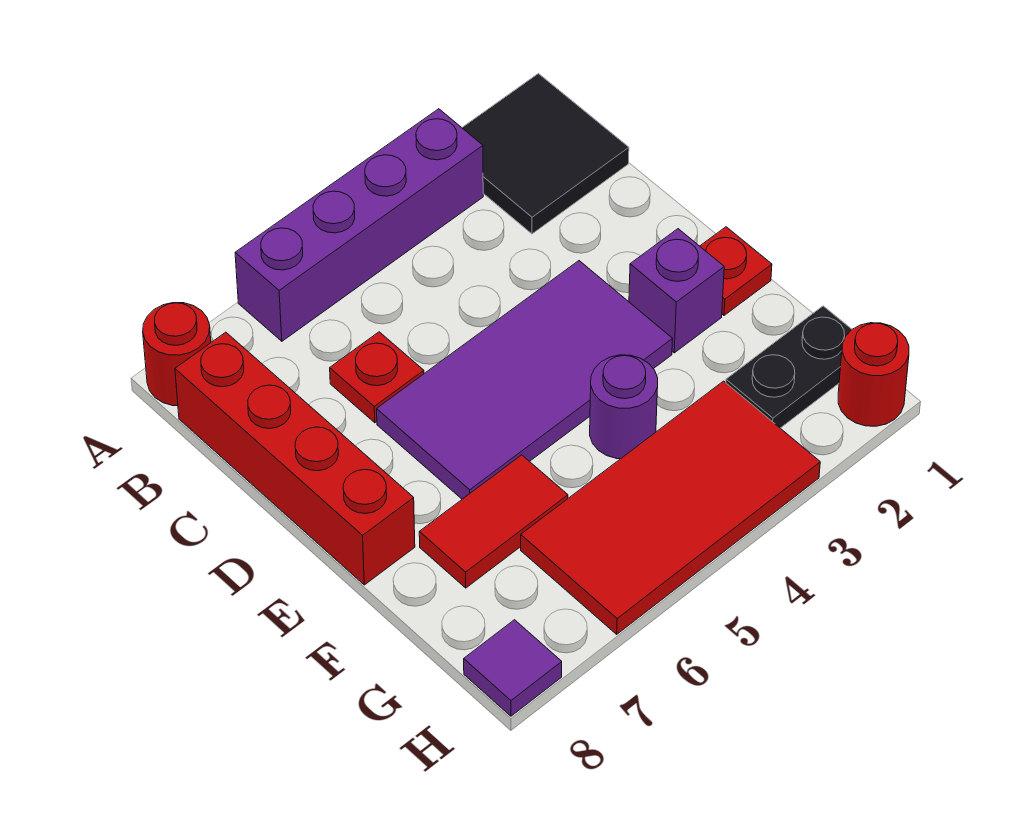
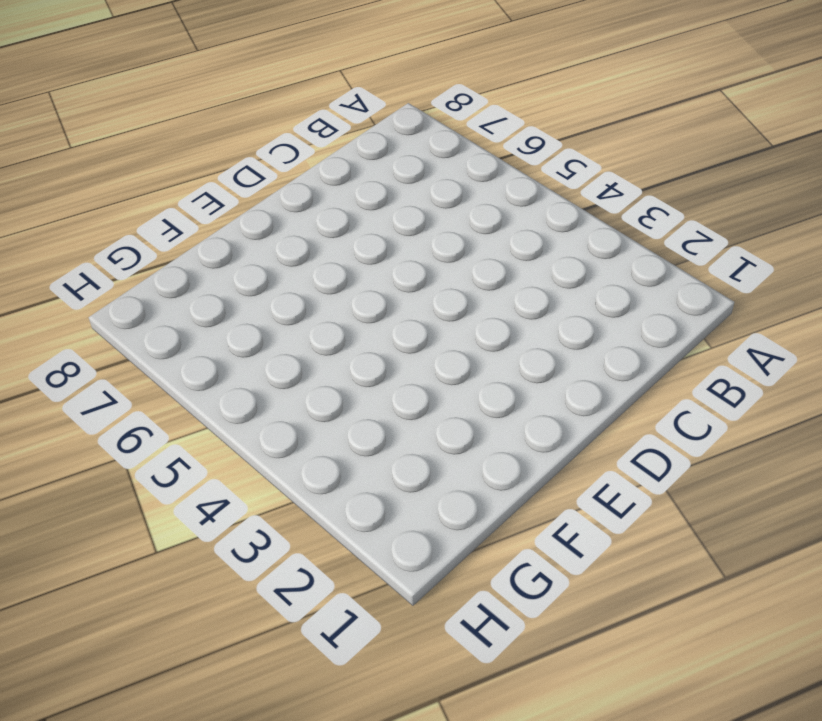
none -> black 2x2 tile [462,74,629,234]
none -> purple 1x4 brick [235,109,483,341]
none -> red 1x1 round brick [143,303,211,406]

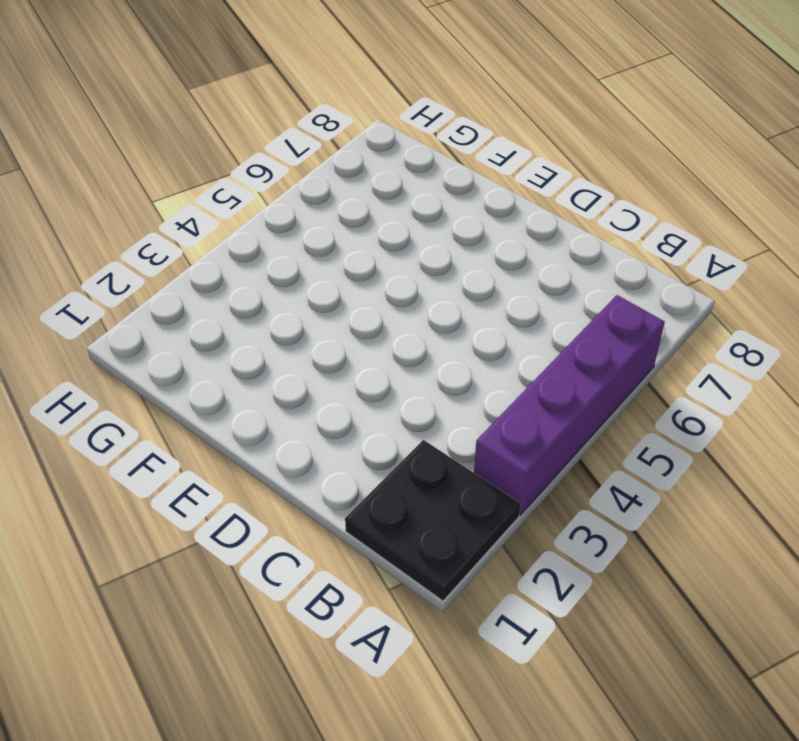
black 2x2 plate [345,440,521,601] -> black 2x2 tile [462,74,629,234]
none -> red 1x1 round brick [143,303,211,406]
none -> red 1x4 brick [175,332,415,585]
none -> red 1x1 plate [330,332,424,423]

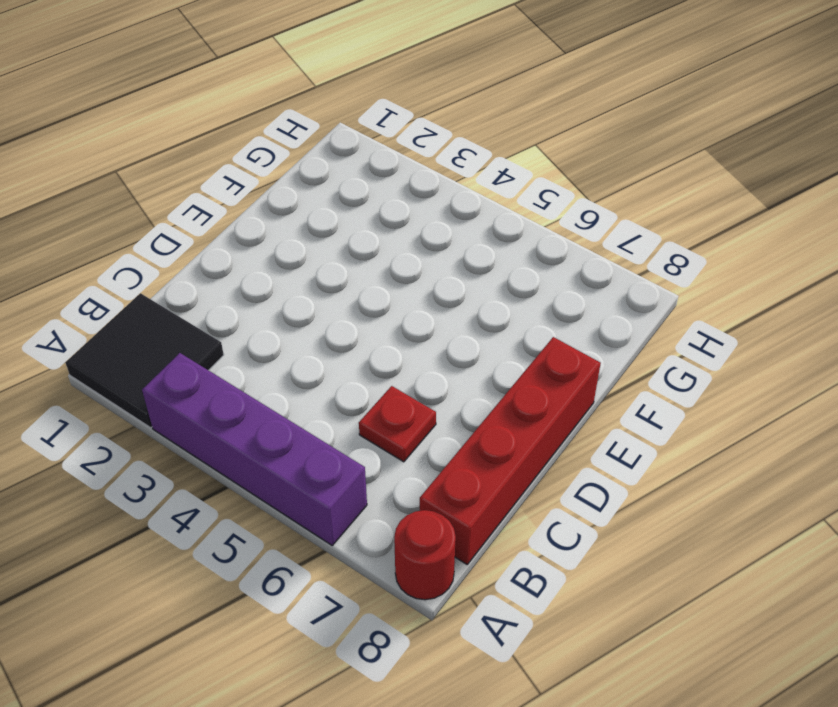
none -> purple 2x4 tile [377,261,673,499]
none -> red 1x1 plate [700,227,772,315]
none -> purple 1x1 brick [629,229,724,353]

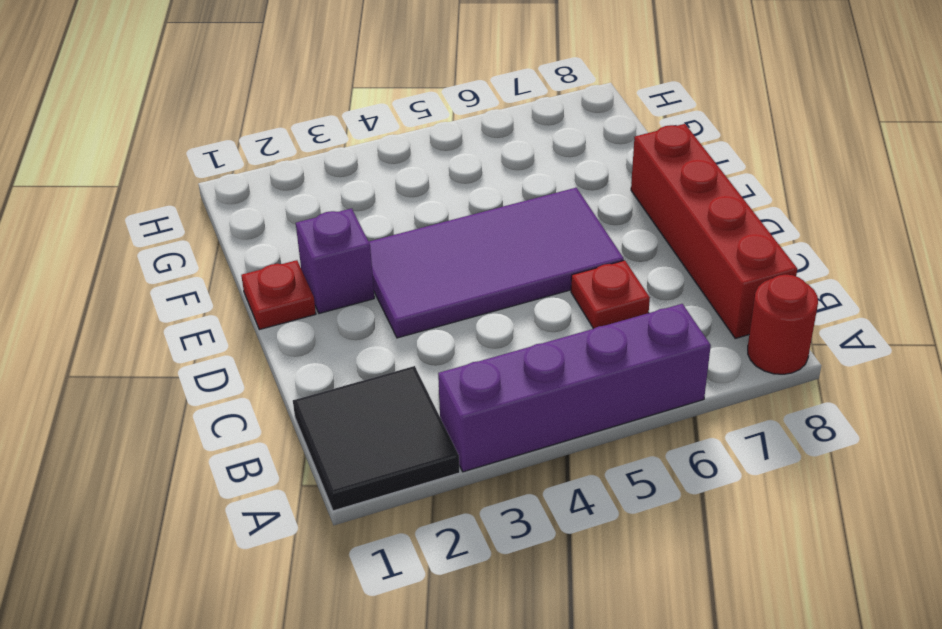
none -> purple 1x1 round brick [590,355,658,459]
none -> red 1x2 tile [419,455,568,588]
none -> black 1x2 plate [726,306,852,428]

